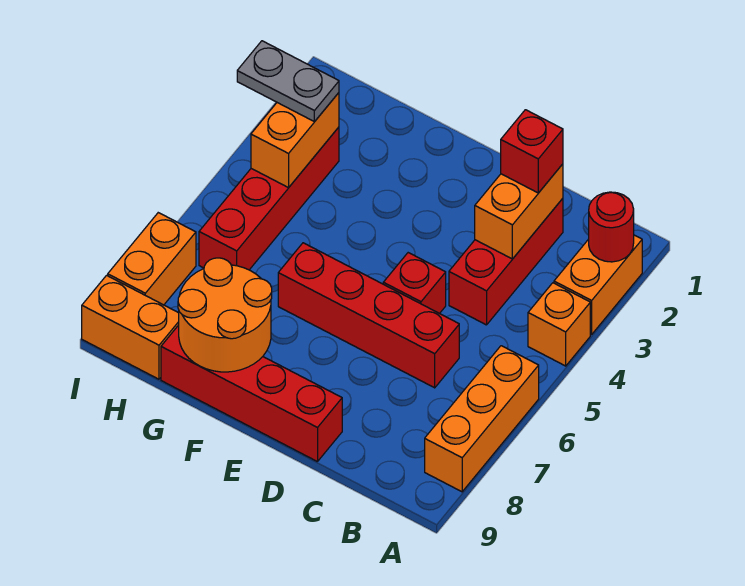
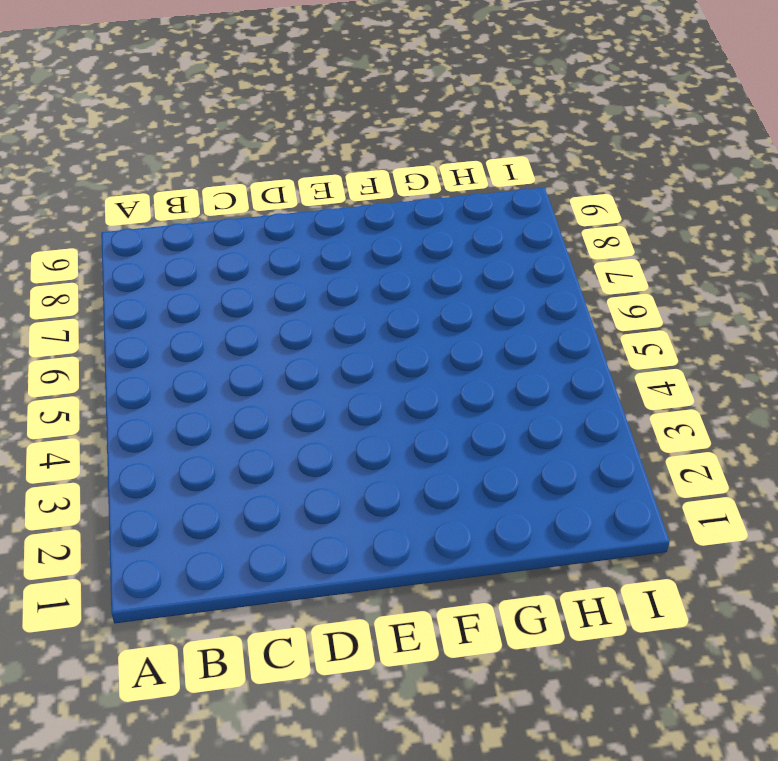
none -> orange 1x2 brick [554,235,642,335]
none -> orange 1x1 brick [528,283,590,366]
none -> orange 1x3 brick [425,346,539,492]

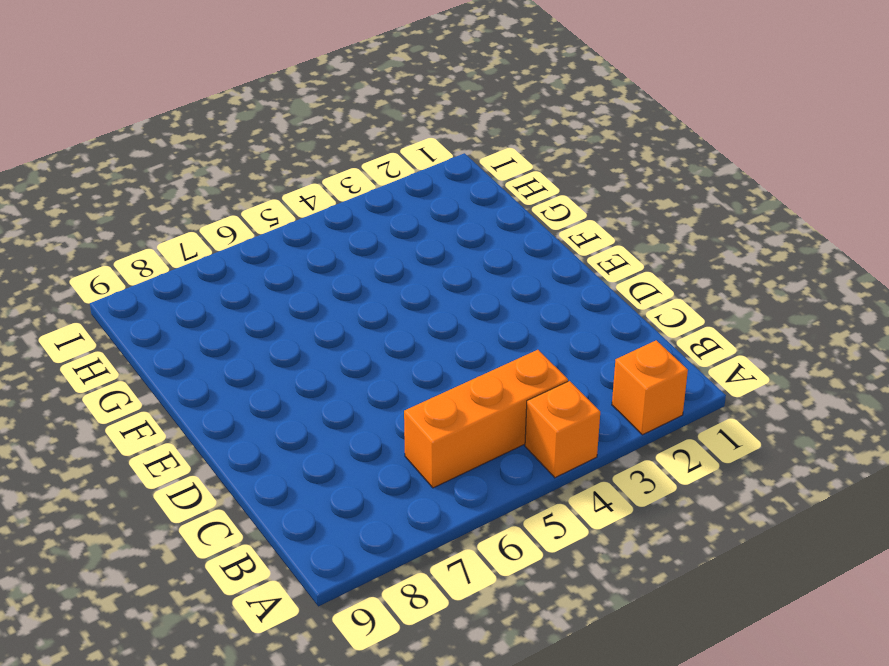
orange 1x1 brick [612,340,688,435] -> orange 1x2 brick [554,235,642,335]
orange 1x3 brick [404,350,568,488] -> orange 1x3 brick moved to [425,346,539,492]
none -> red 1x3 brick [449,198,563,325]
none -> red 1x4 brick [278,243,459,388]
none -> red 1x1 brick [383,253,446,314]

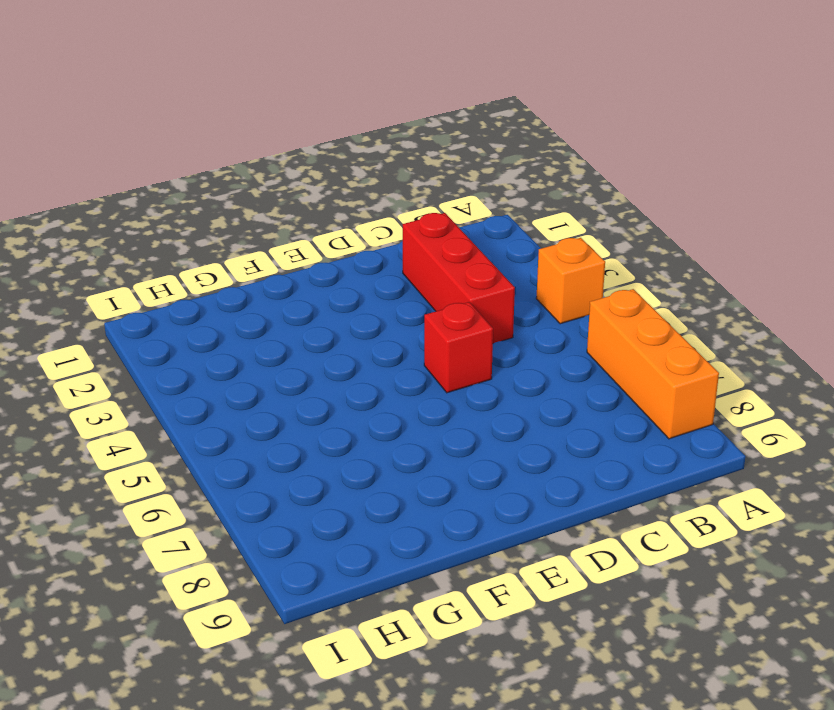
none -> orange 1x2 brick [554,235,642,335]
none -> red 1x4 brick [278,243,459,388]
none -> red 1x4 brick [161,325,342,462]

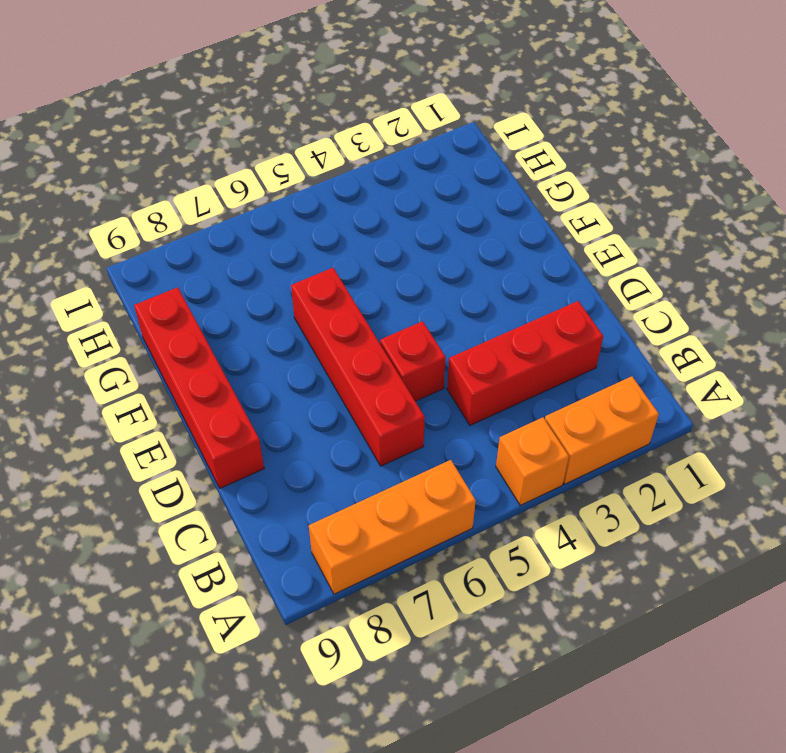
none -> red 1x4 brick [199,127,339,270]
none -> orange 1x2 brick [82,275,179,379]
none -> orange 1x2 brick [108,213,196,305]

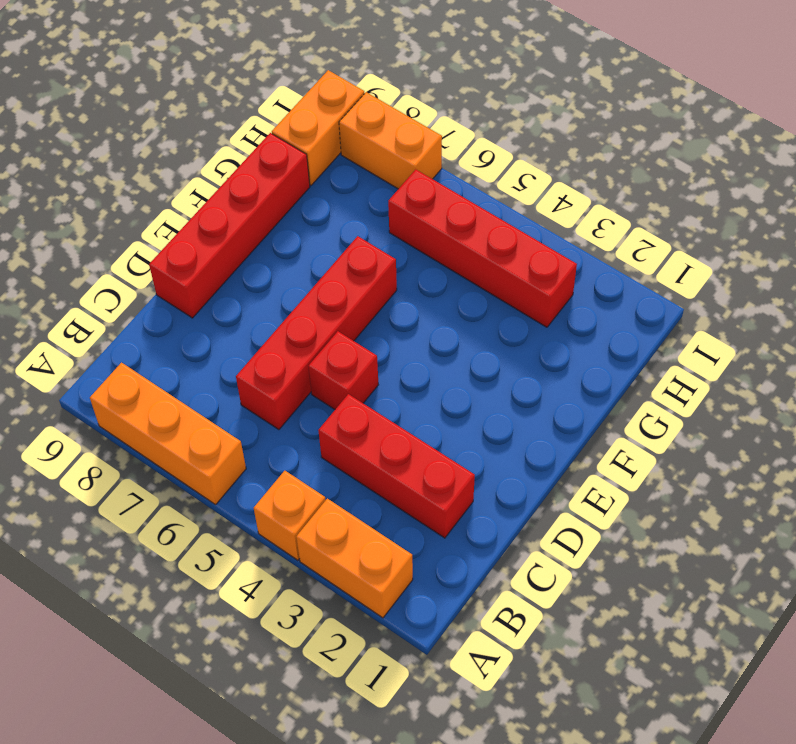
none -> red 1x1 round brick [589,192,634,262]
none -> orange 1x2 brick [475,164,563,259]
none -> orange 2x2 round brick [178,258,272,372]

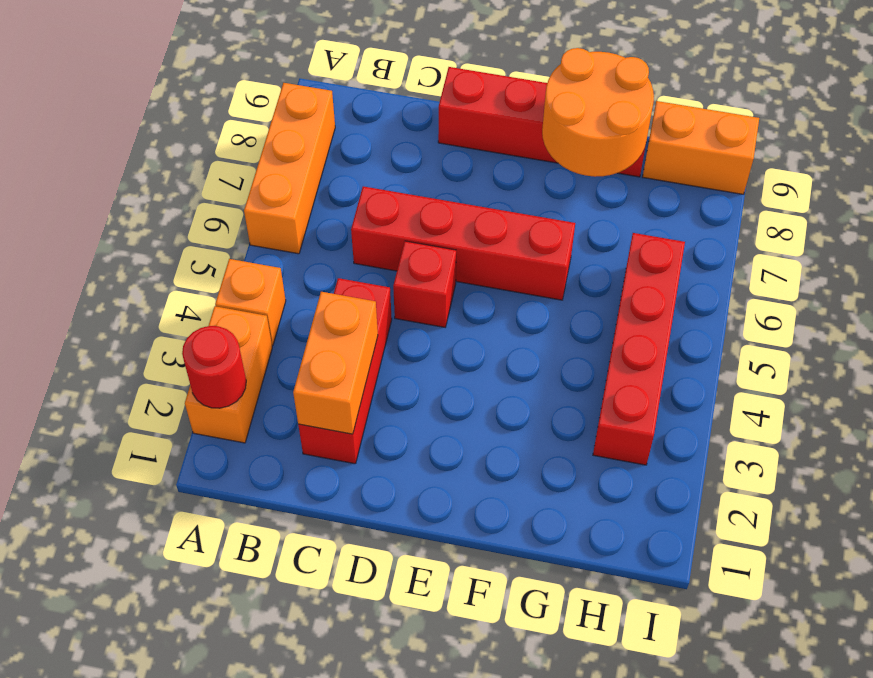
none -> orange 1x2 brick [108,213,196,305]
none -> orange 1x2 brick [251,93,339,188]
none -> red 1x1 brick [501,110,563,193]

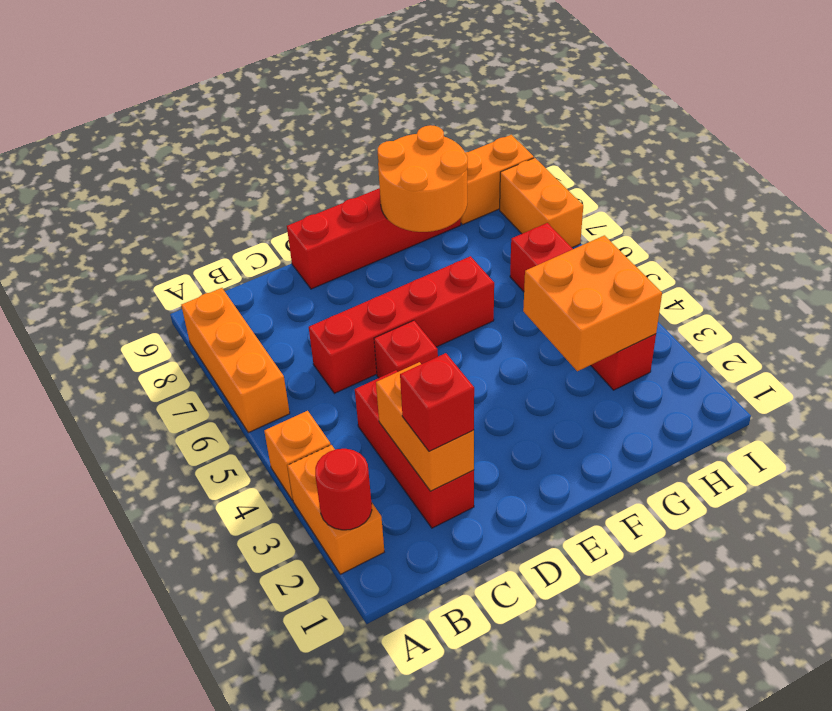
orange 2x2 brick [523,235,662,371] -> orange 1x2 brick [251,93,339,188]
none -> grey 1x2 plate [237,41,339,122]

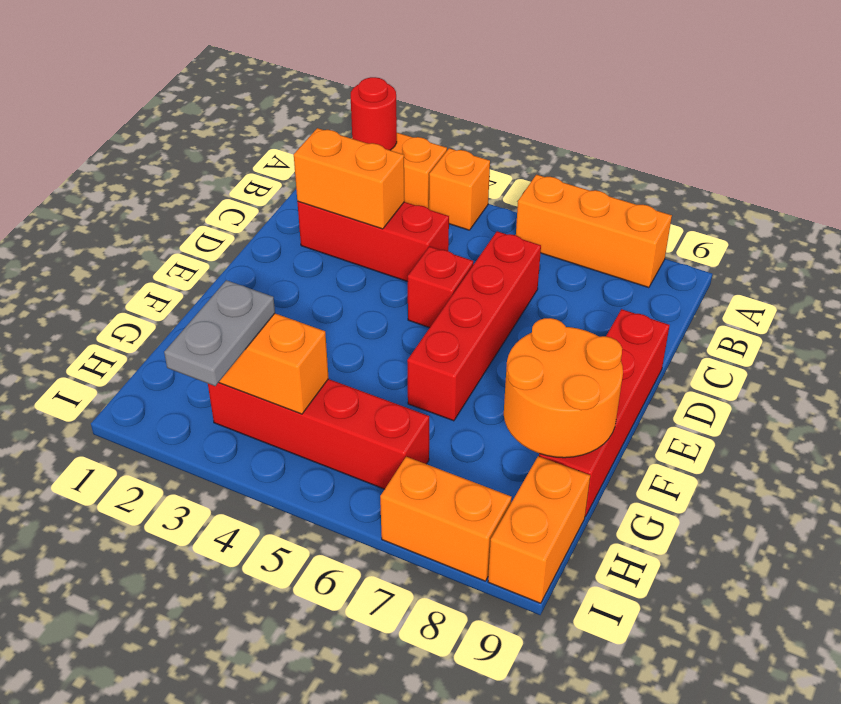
none -> red 1x1 brick [501,110,563,193]

